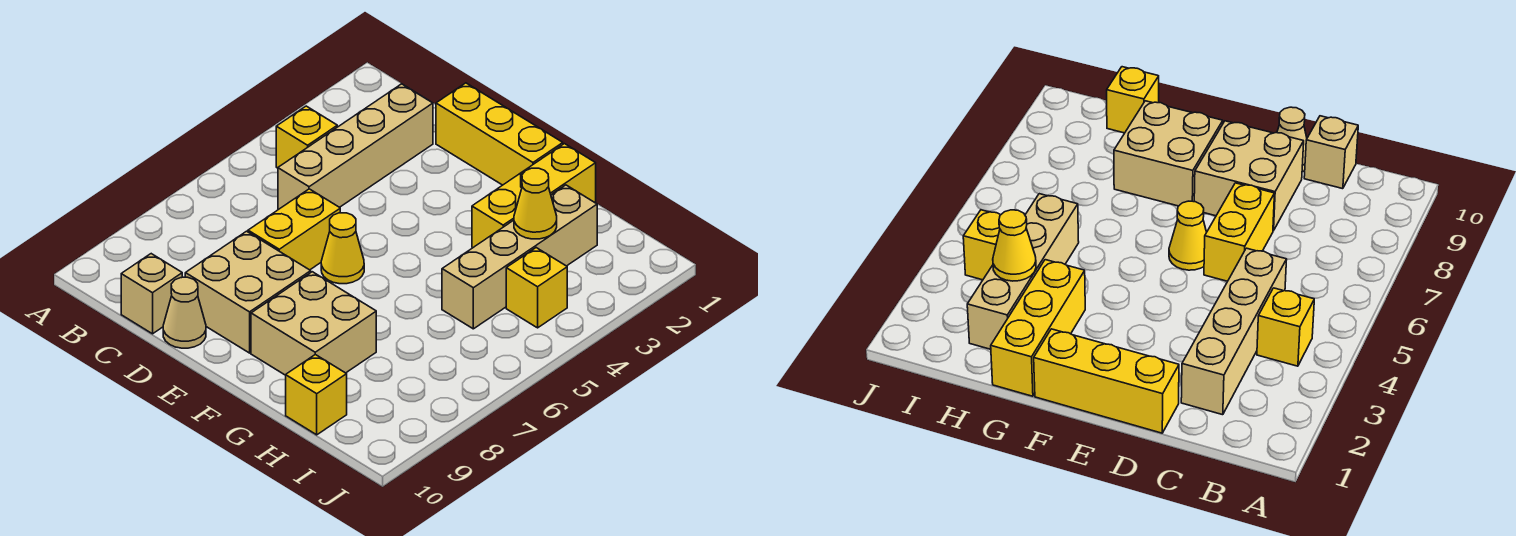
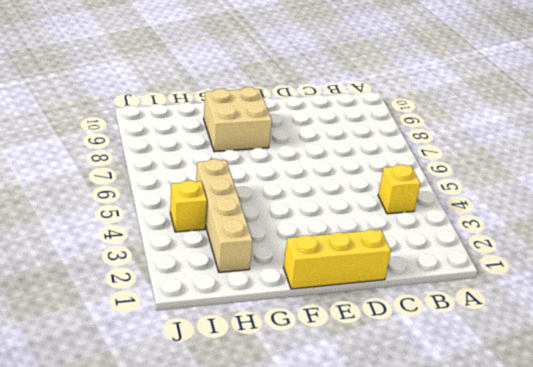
none -> tan 1x4 brick [278,84,433,209]
none -> tan 1x1 brick [121,254,182,334]
none -> yellow 1x2 brick [248,189,340,270]

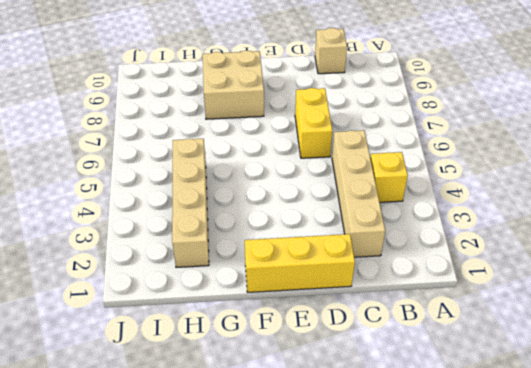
none -> tan 2x2 brick [185,231,311,353]
none -> tan 1x1 cone [163,277,206,348]
none -> yellow 1x1 cone [321,213,364,284]

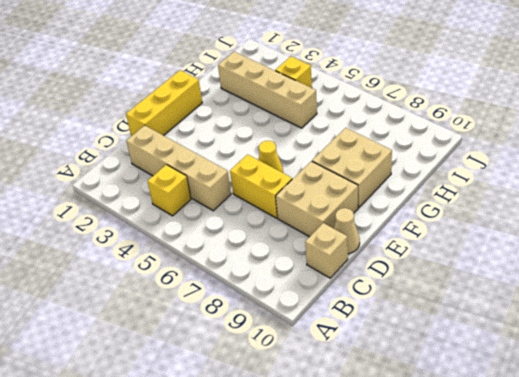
none -> yellow 1x3 brick [472,144,596,248]
none -> yellow 1x1 brick [286,355,347,435]
none -> yellow 1x1 cone [514,168,557,239]

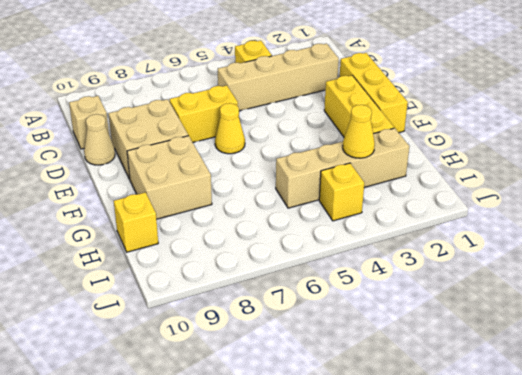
yellow 1x3 brick [324,75,394,137] -> yellow 1x3 brick turned to [472,144,596,248]

